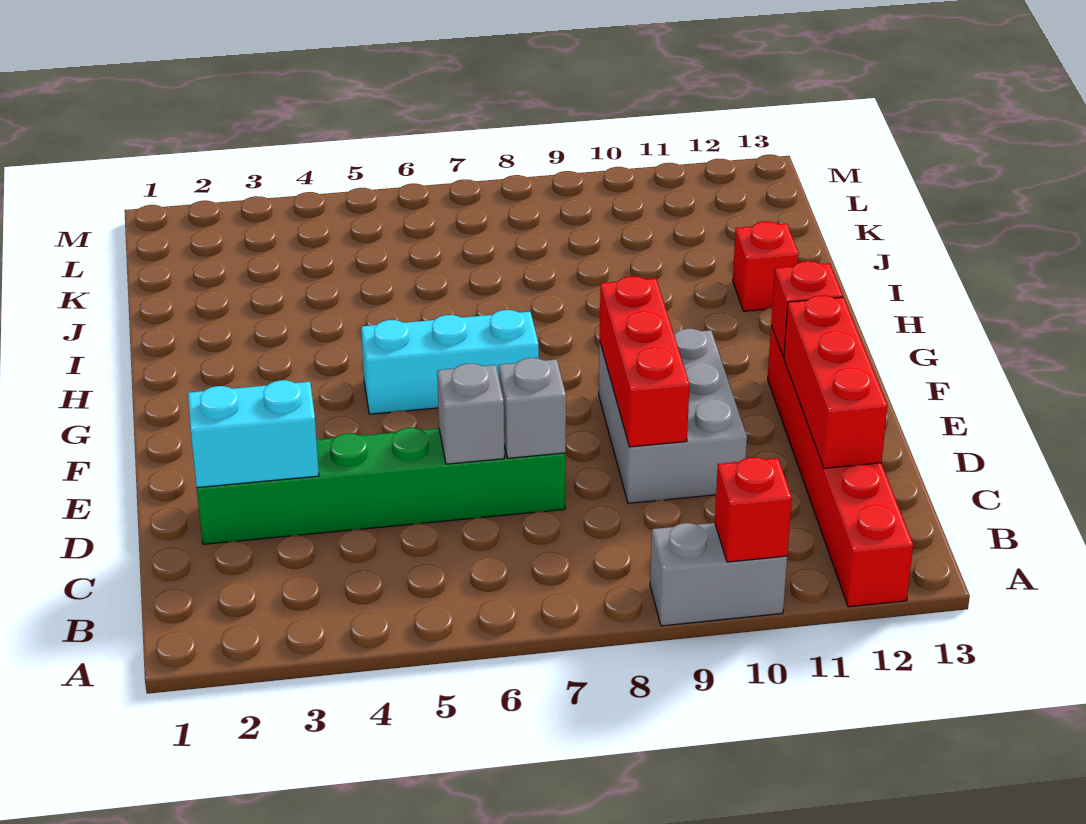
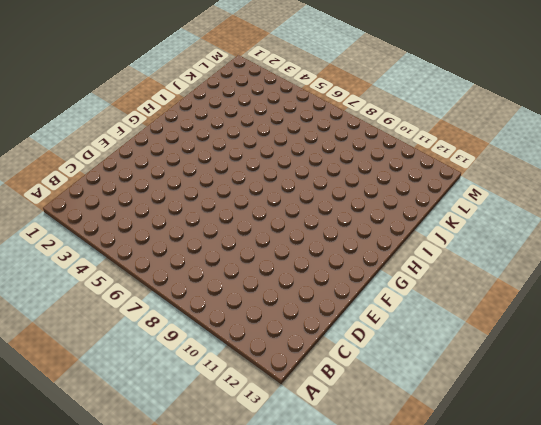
none -> grey 1x2 brick [650,523,787,626]
none -> red 1x6 brick [768,326,913,607]
none -> green 1x6 brick [197,428,566,544]

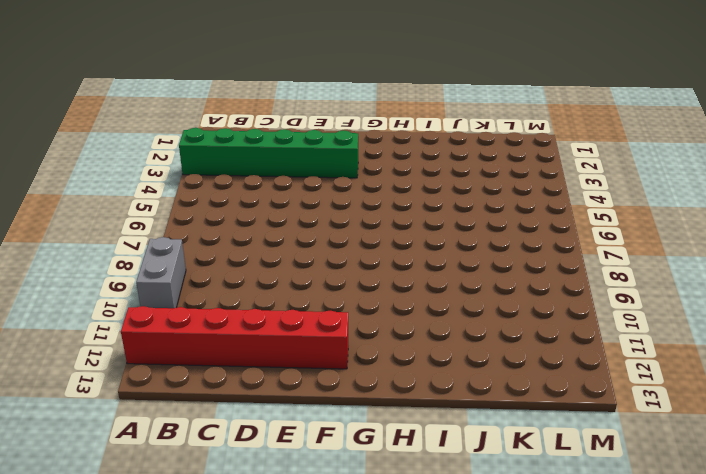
green 1x6 brick [179,128,358,178] -> green 1x6 brick turned to [197,428,566,544]
none -> grey 2x3 brick [599,329,747,503]
none -> cyan 1x3 brick [361,310,539,414]
none -> red 1x1 brick [733,221,799,311]

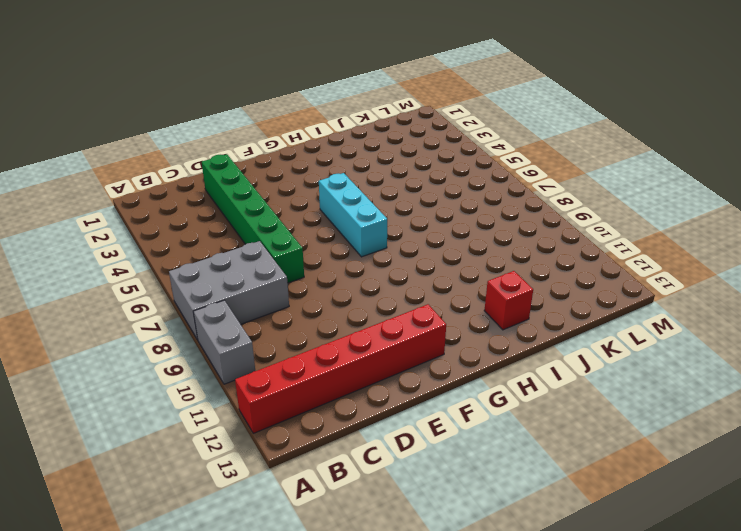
grey 2x3 brick [169,241,289,340] -> grey 2x3 brick moved to [599,329,747,503]
none -> red 1x1 brick [715,457,792,562]
none -> red 1x3 brick [784,295,887,468]
none -> cyan 1x2 brick [188,380,319,488]

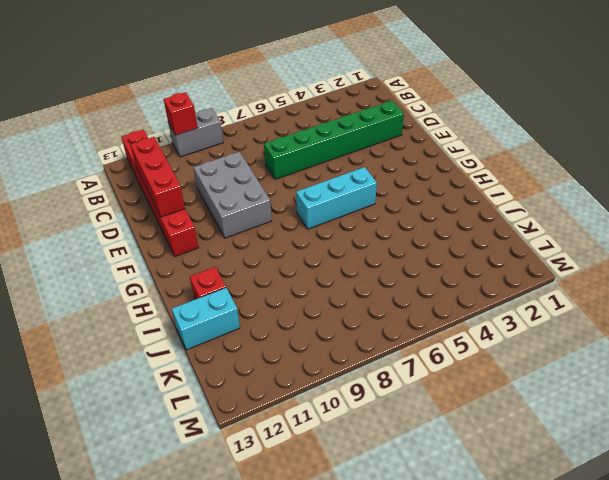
cyan 1x2 brick [172,288,240,350] -> cyan 1x2 brick moved to [188,380,319,488]
none -> grey 1x1 brick [437,364,504,464]
none -> grey 1x1 brick [499,358,566,458]
none -> red 1x3 brick [600,276,689,447]

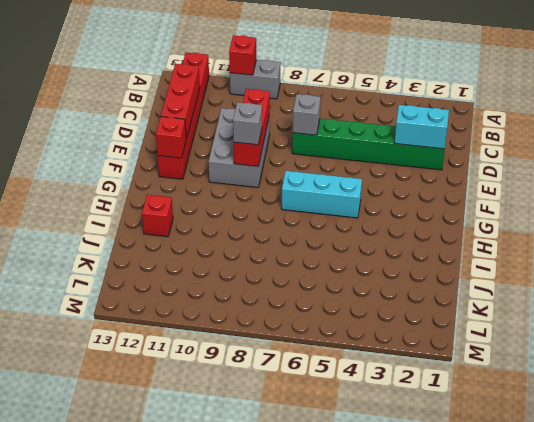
grey 1x1 brick [233,102,262,145] -> grey 1x1 brick moved to [437,364,504,464]

